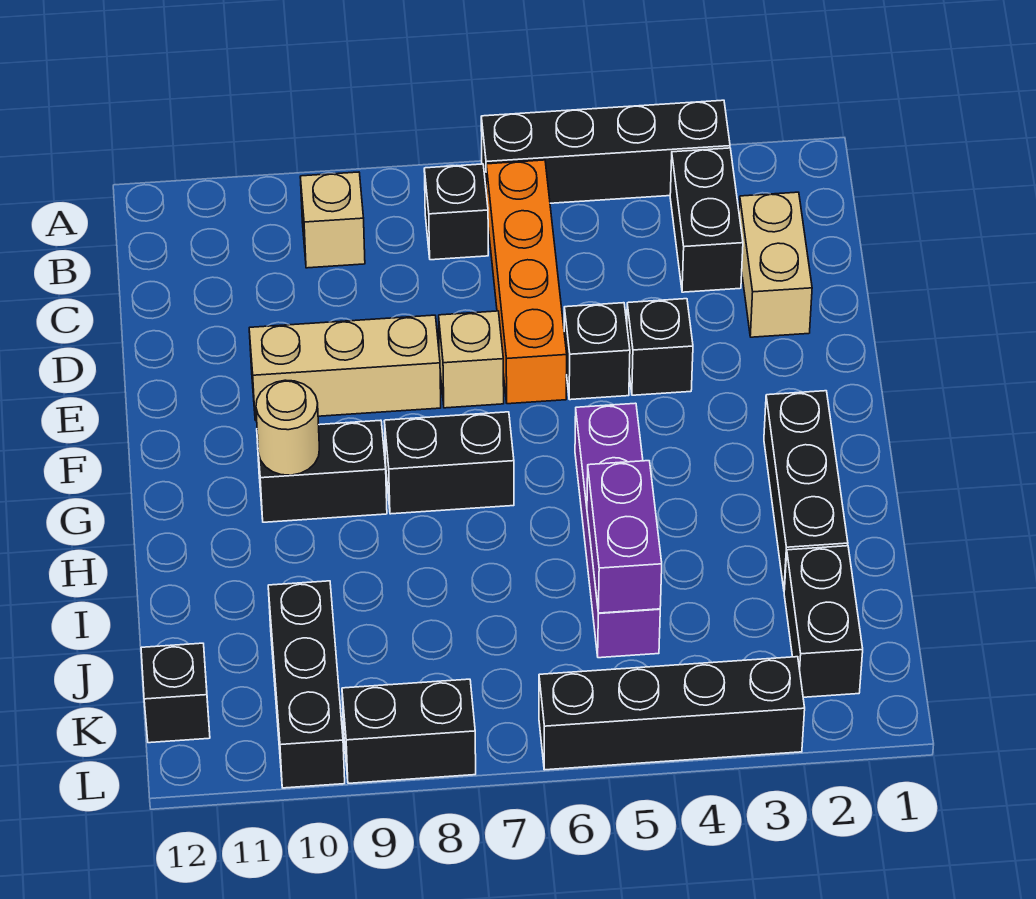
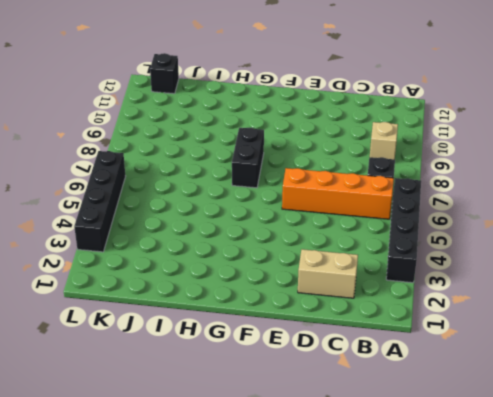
none -> black 1x2 brick [670,148,743,292]
none -> black 1x1 brick [627,299,693,395]
none -> black 1x1 brick [564,303,630,400]

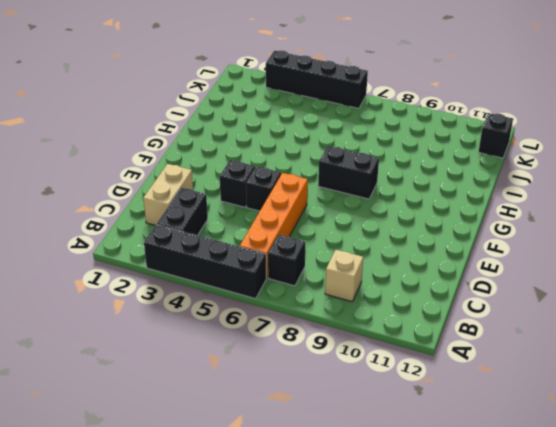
none -> tan 1x1 brick [439,311,504,408]
none -> tan 1x3 brick [249,315,441,420]
none -> black 1x3 brick [764,391,848,590]

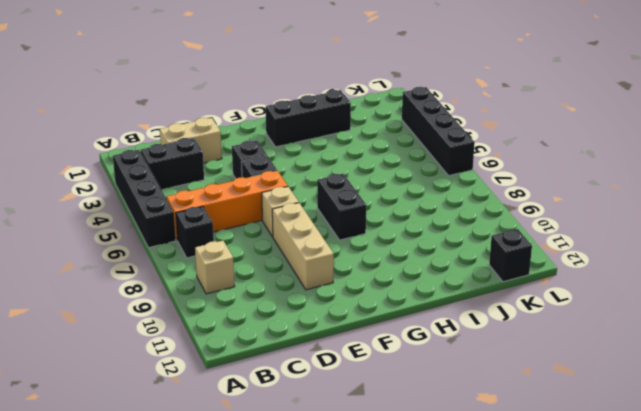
none -> purple 1x4 brick [575,403,660,658]
none -> black 1x2 brick [257,420,387,522]
none -> black 1x2 brick [784,546,863,697]

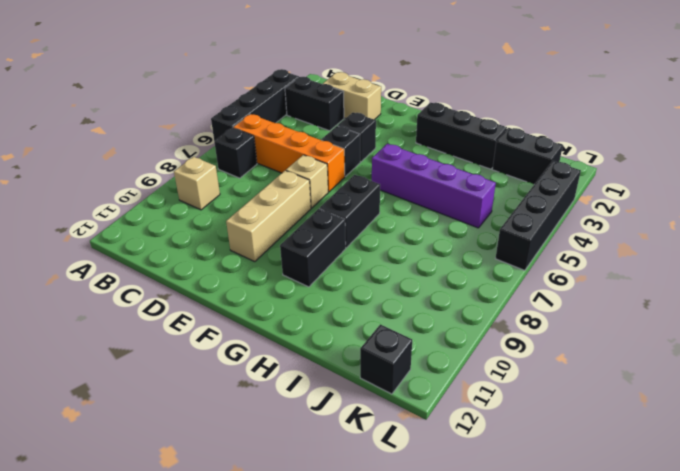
none -> black 1x3 brick [268,581,345,788]
none -> black 1x2 brick [342,679,476,783]
none -> tan 1x1 round brick [256,380,319,475]

